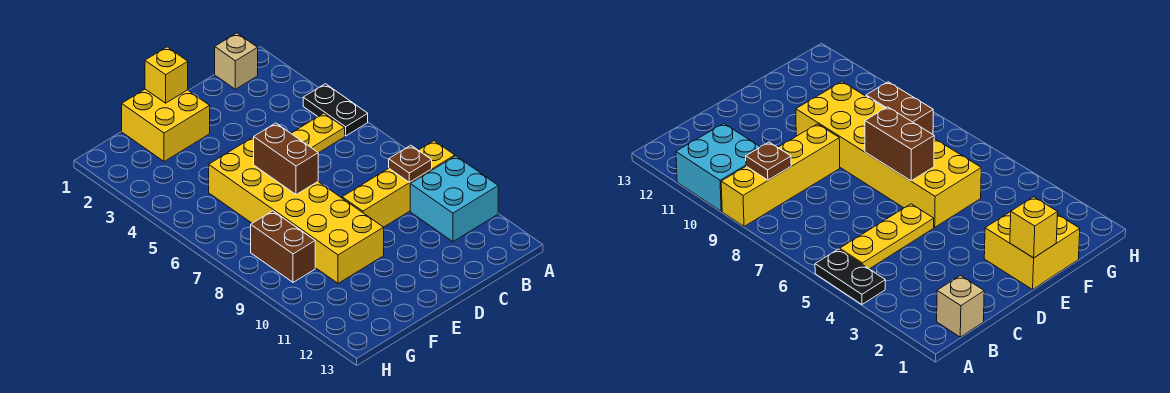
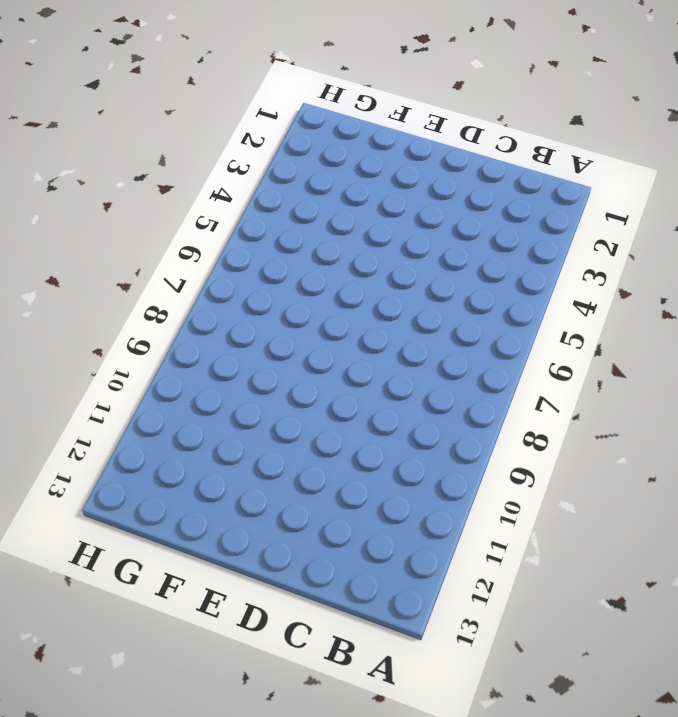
none -> black 1x2 plate [303,84,368,136]
none -> yellow 1x4 brick [342,141,455,227]

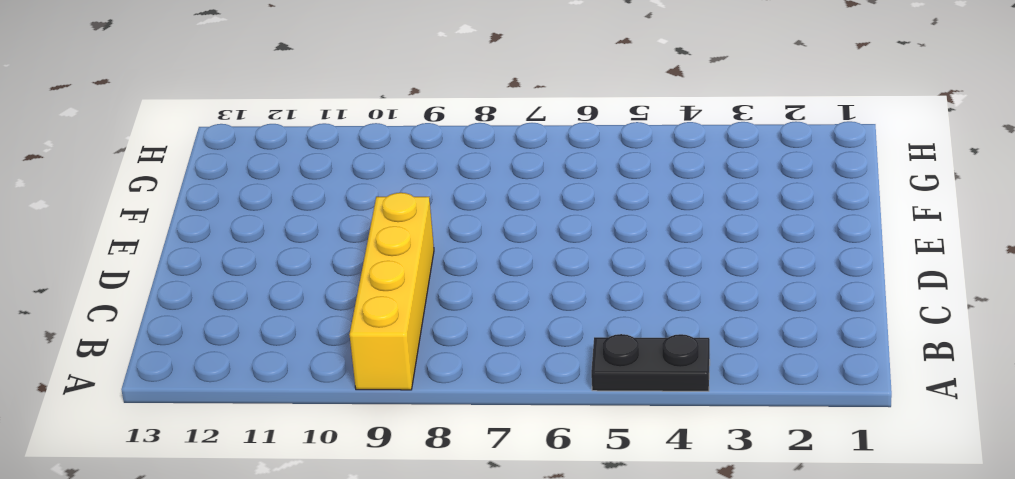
none -> cyan 2x2 brick [410,156,498,242]
none -> tan 1x1 brick [215,33,258,89]

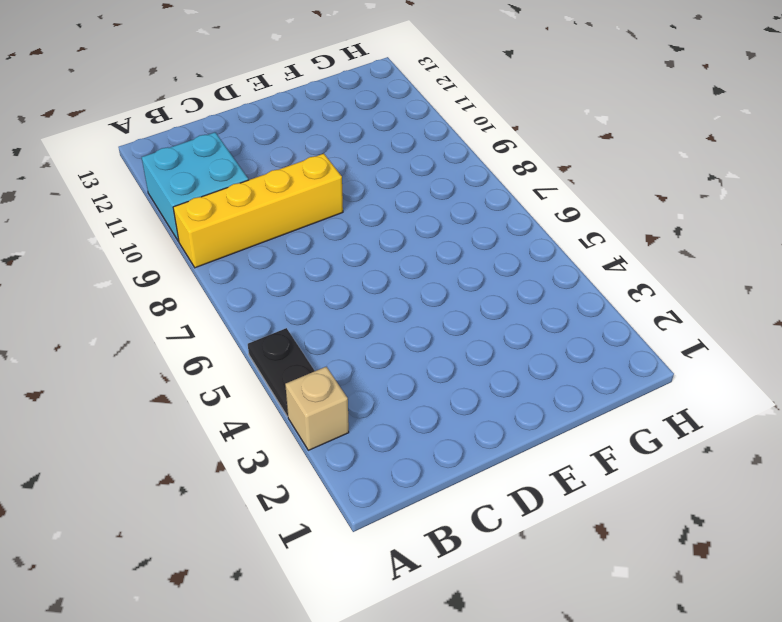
tan 1x1 brick [285,367,349,450] -> tan 1x1 brick moved to [215,33,258,89]
none -> yellow 1x3 plate [291,113,345,153]
none -> yellow 2x2 brick [122,89,210,162]

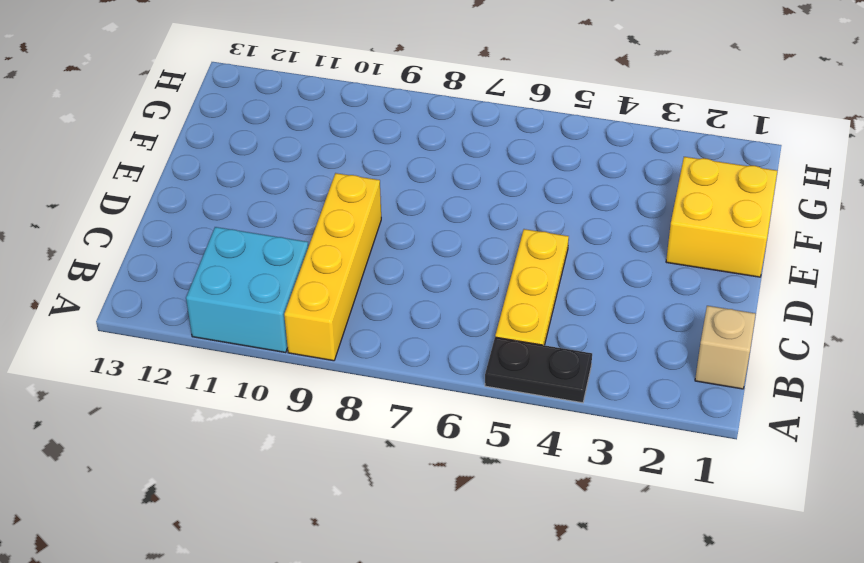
none -> yellow 2x6 brick [209,137,384,283]
none -> brown 1x2 brick [251,211,315,282]

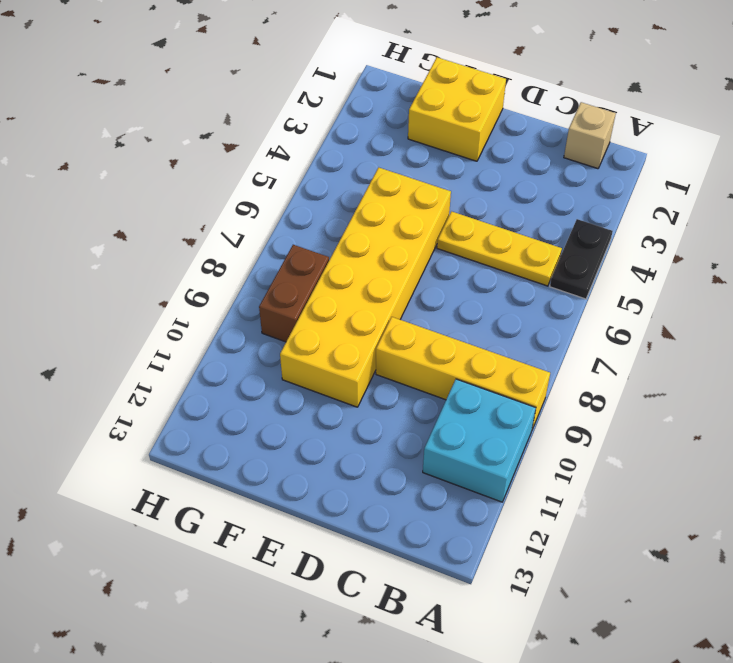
none -> brown 1x1 plate [389,145,432,182]
none -> yellow 1x1 brick [145,47,188,103]

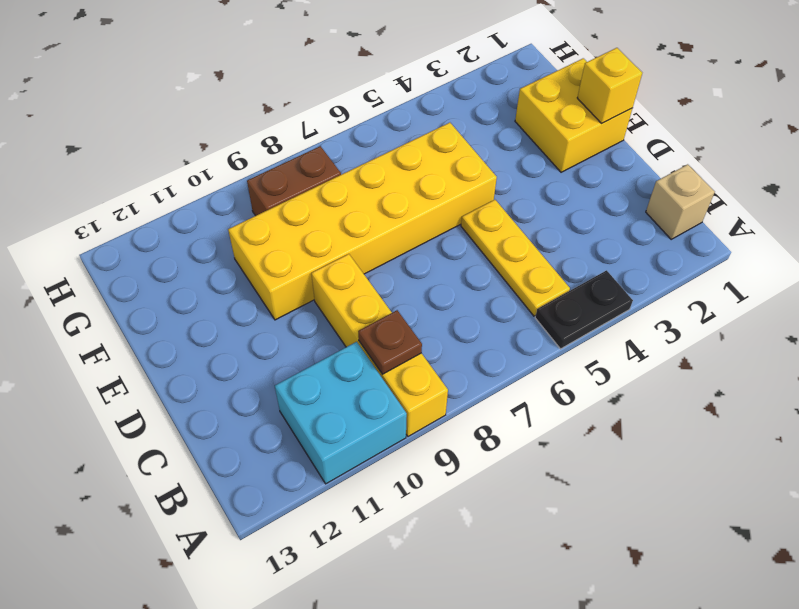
none -> brown 1x2 brick [254,123,318,195]

